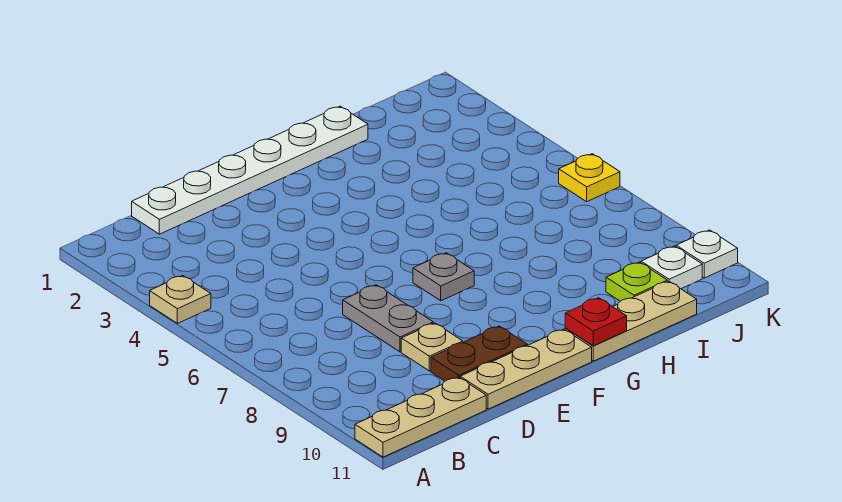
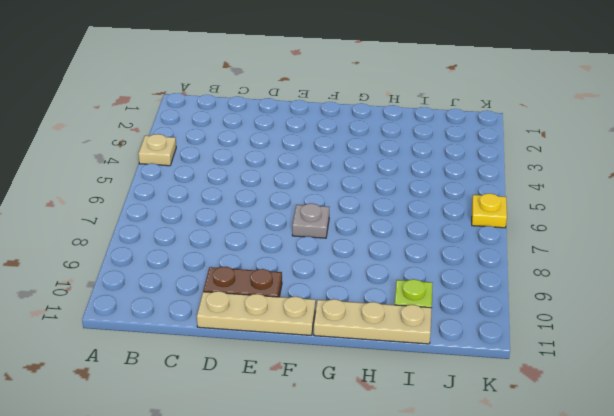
none -> tan 1x3 plate [355,377,486,457]
none -> white 1x6 plate [132,106,368,234]
none -> grey 1x2 plate [343,285,433,352]

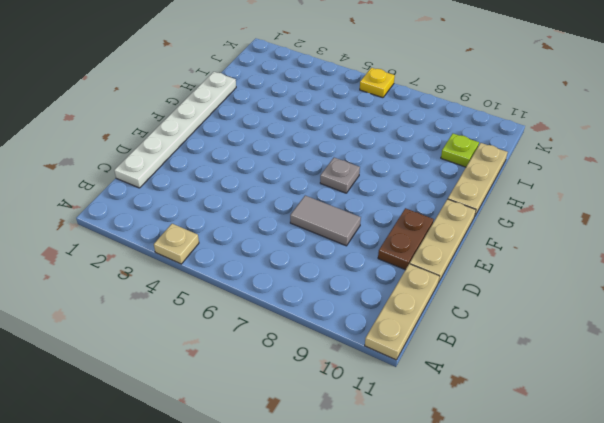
grey 1x2 tile [290,196,361,246] -> grey 1x2 plate [343,285,433,352]
none -> tan 1x1 plate [401,323,463,371]
none -> white 1x1 plate [641,246,702,289]
none -> white 1x1 plate [676,230,738,278]

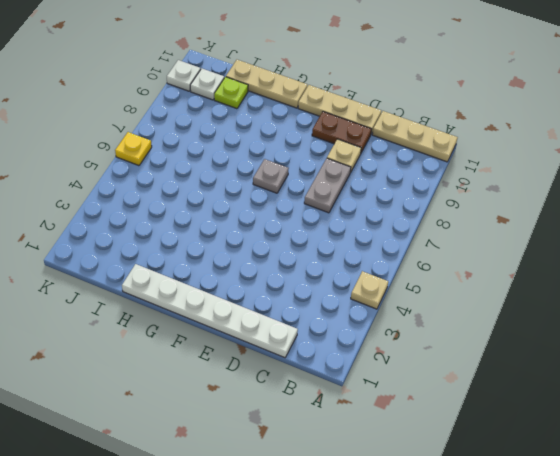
none -> red 1x1 plate [565,298,627,346]

